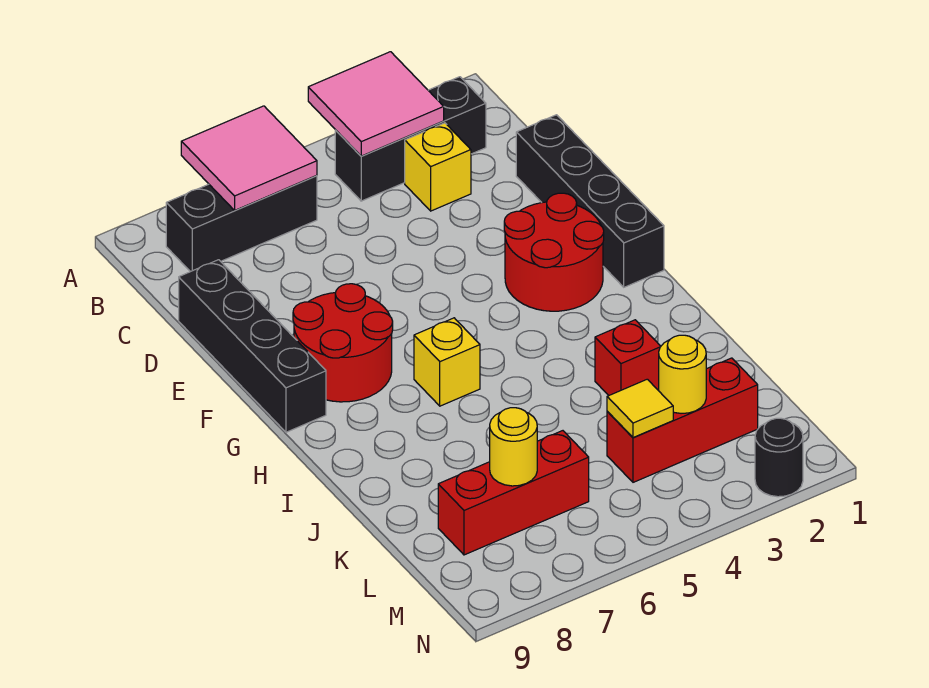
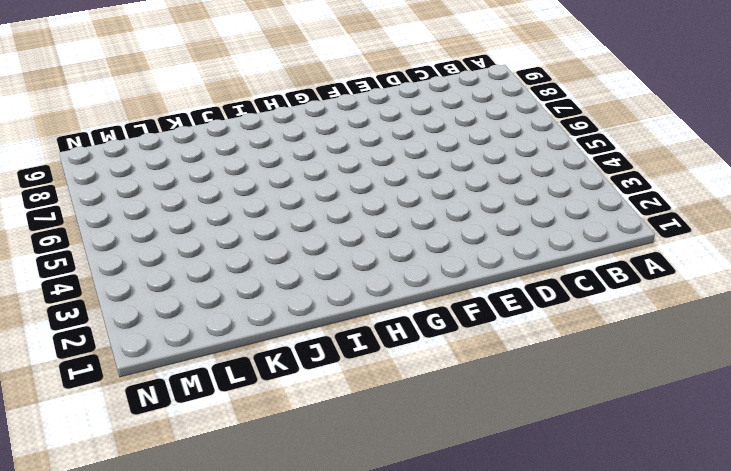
none -> black 1x3 brick [335,77,486,201]
none -> black 1x3 brick [166,176,317,272]
none -> yellow 1x1 brick [405,123,471,211]

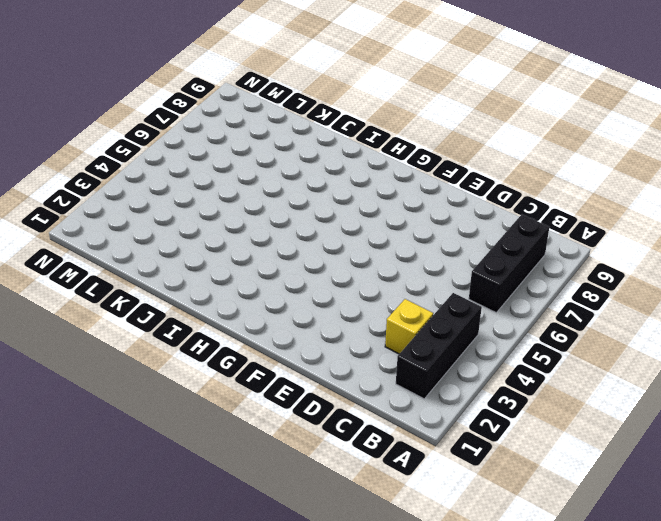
none -> black 1x4 brick [516,115,664,287]
none -> black 1x4 brick [179,260,326,432]
none -> red 2x2 round brick [504,193,604,311]

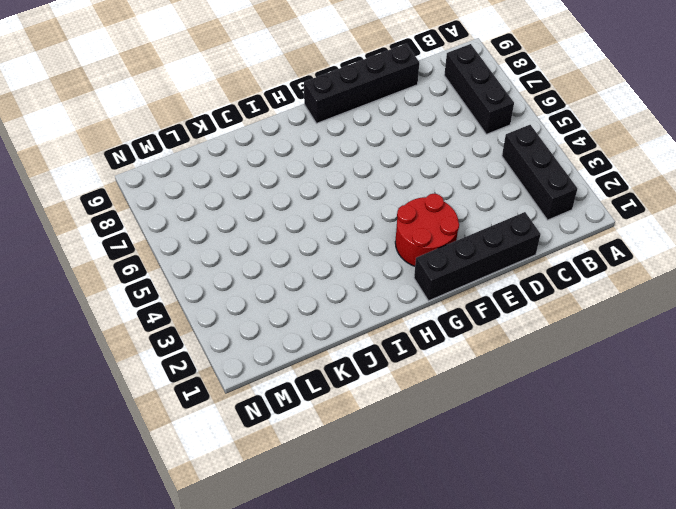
none -> yellow 1x1 brick [405,123,471,211]
none -> red 2x2 round brick [293,284,393,402]
none -> yellow 1x1 brick [414,318,480,406]

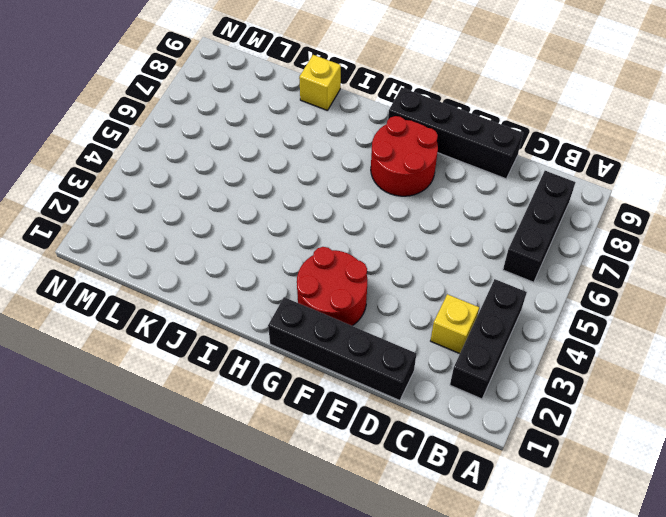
yellow 1x1 brick [299,55,341,111] -> yellow 1x1 brick moved to [414,318,480,406]
none -> red 1x1 brick [595,320,661,395]
none -> red 1x3 brick [607,358,758,482]
none -> red 1x3 brick [438,431,589,555]

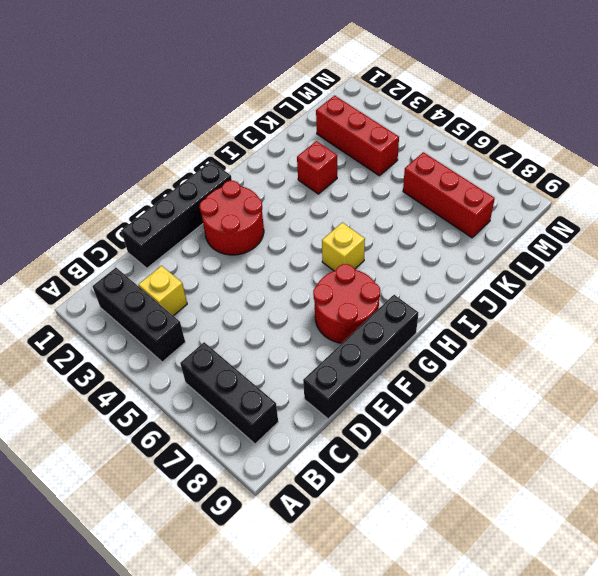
none -> black 1x1 round brick [755,418,803,497]
none -> pink 2x2 tile [308,52,444,156]
none -> pink 2x2 tile [181,106,317,210]

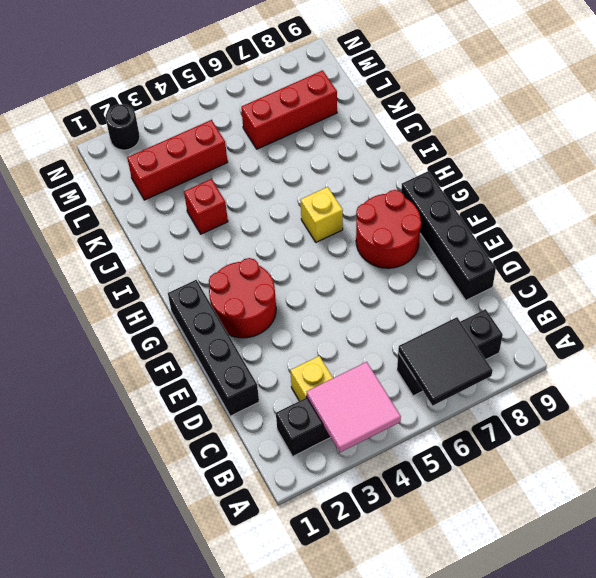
black 2x2 tile [398,317,493,405] -> pink 2x2 tile [181,106,317,210]
none -> yellow 1x1 round brick [659,335,706,413]
none -> yellow 1x1 tile [607,379,673,438]
none -> yellow 1x1 round brick [490,408,537,486]

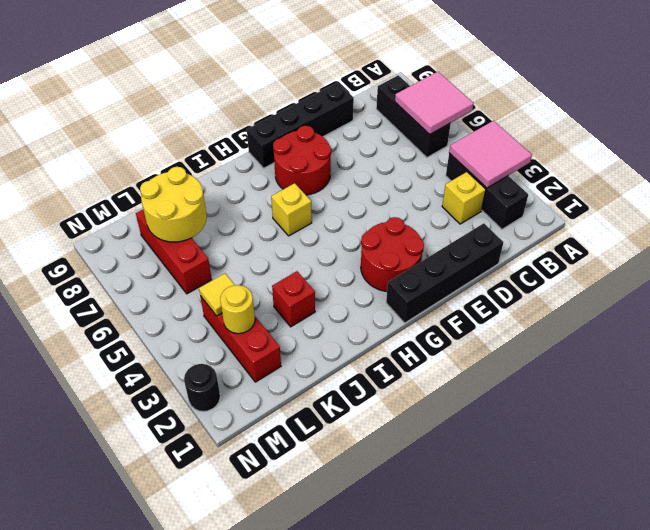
yellow 2x2 round brick [140,167,207,242] -> yellow 1x1 round brick [490,408,537,486]

